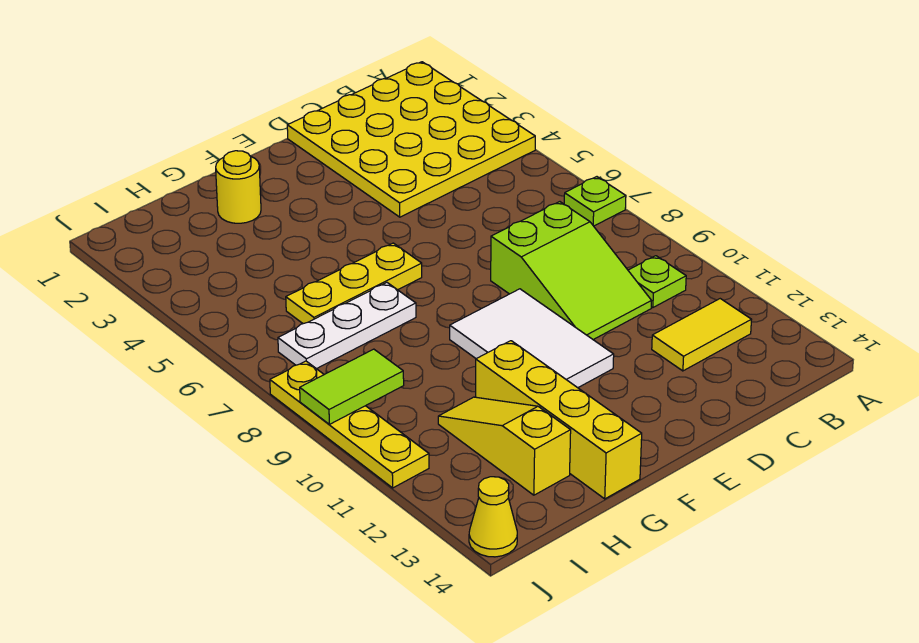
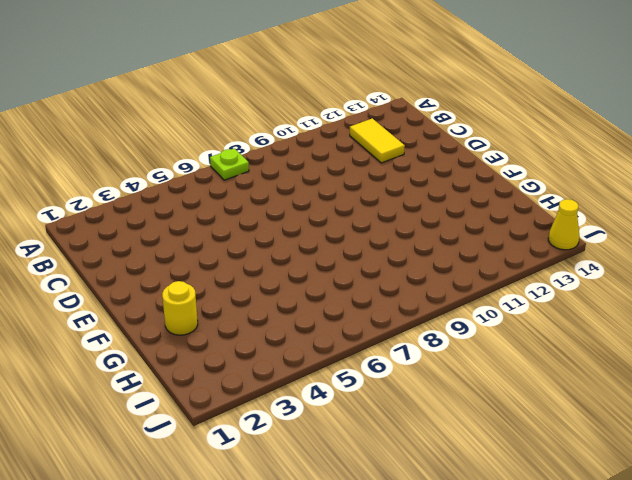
none -> yellow 4x4 plate [287,62,535,217]
none -> lime 1x1 plate [628,256,686,308]
none -> lime 2x3 slope [491,202,651,340]

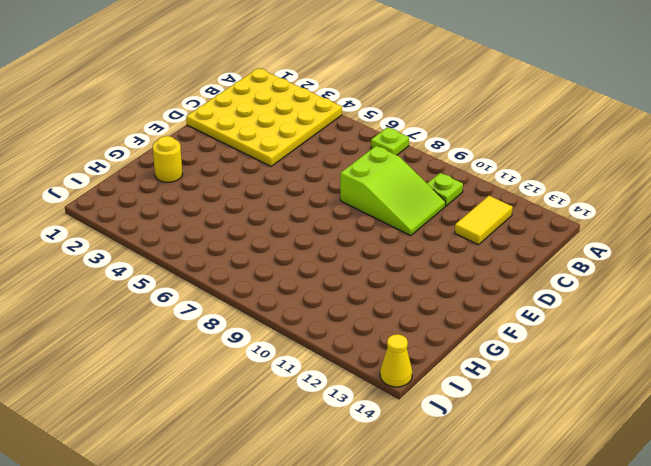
none -> white 2x3 tile [450,289,614,388]
none -> yellow 1x3 plate [286,243,422,324]
none -> white 1x3 plate [278,283,416,369]

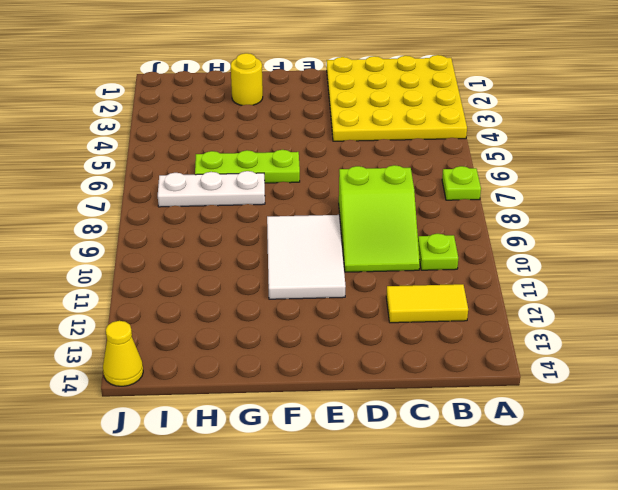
lime 1x3 plate [195,150,300,183] -> yellow 1x3 plate [286,243,422,324]
none -> yellow 1x4 brick [476,341,642,499]
none -> yellow 1x3 slope [438,397,571,495]
none -> yellow 1x4 plate [270,361,429,488]

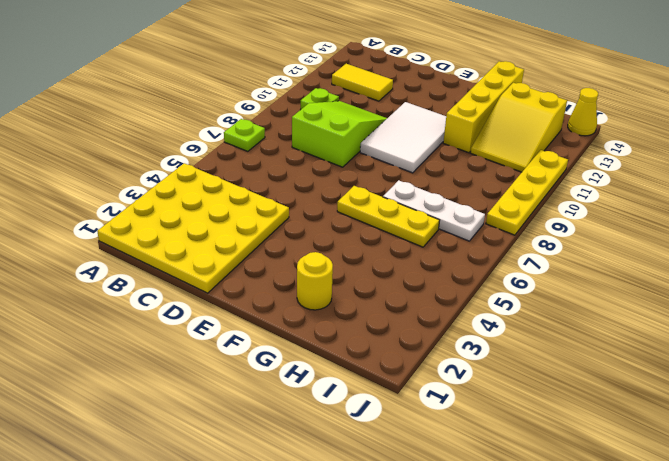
yellow 2x3 slope [471,83,567,172] -> yellow 1x3 slope [438,397,571,495]
none -> lime 1x2 tile [300,349,404,424]

